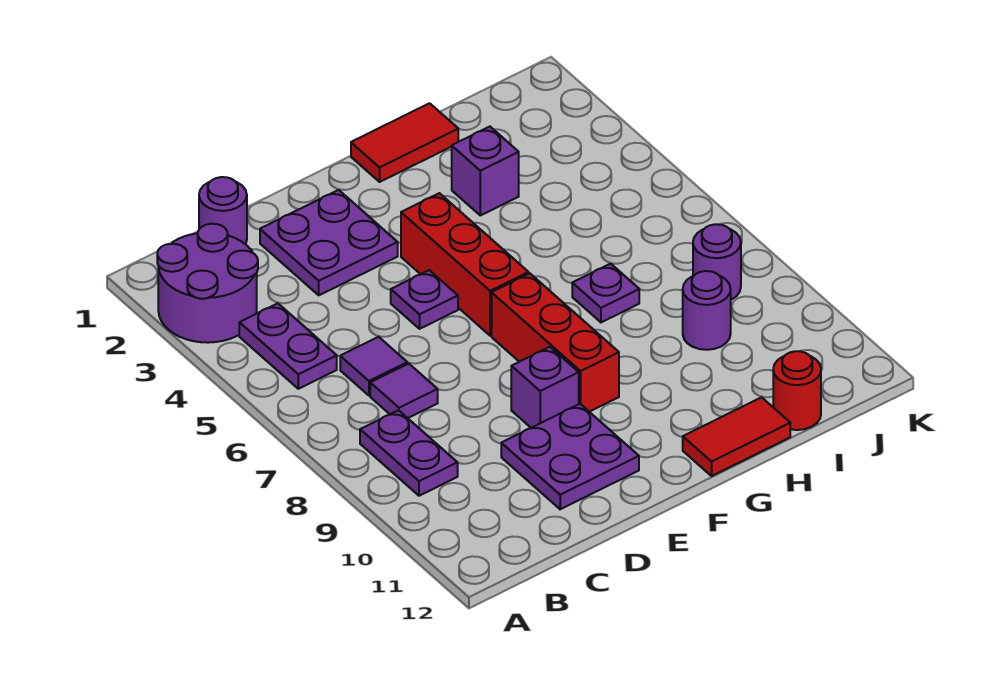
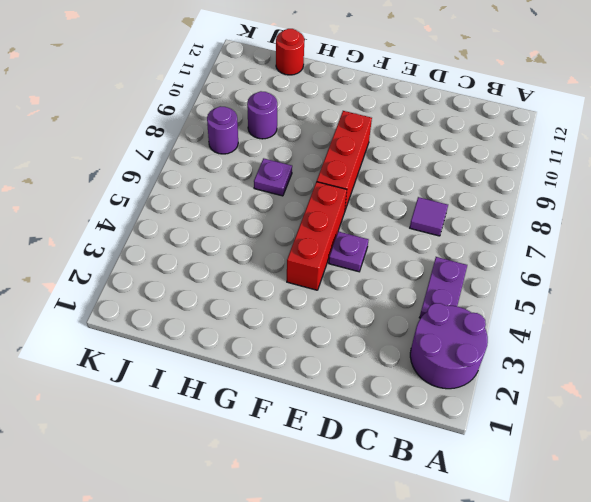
none -> purple 1x2 plate [360,410,458,496]
none -> purple 1x1 round brick [199,177,247,244]
none -> purple 1x1 tile [340,337,407,396]

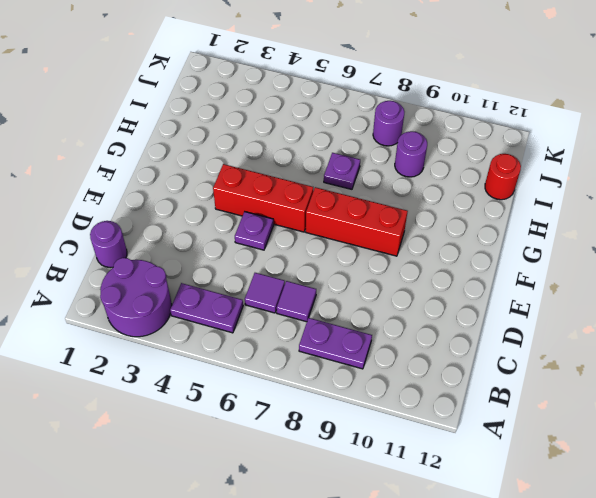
none -> purple 2x2 plate [260,190,398,295]
none -> purple 2x2 plate [501,404,639,509]
none -> purple 1x1 brick [511,347,579,428]

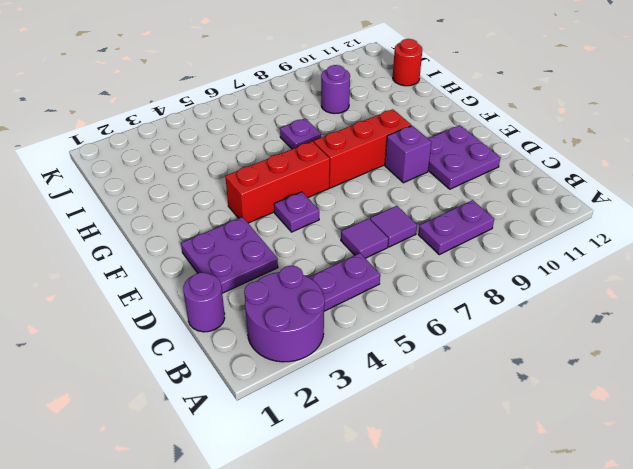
none -> red 1x2 tile [351,103,458,182]
none -> red 1x2 tile [683,397,790,476]
none -> purple 1x1 brick [452,127,519,215]

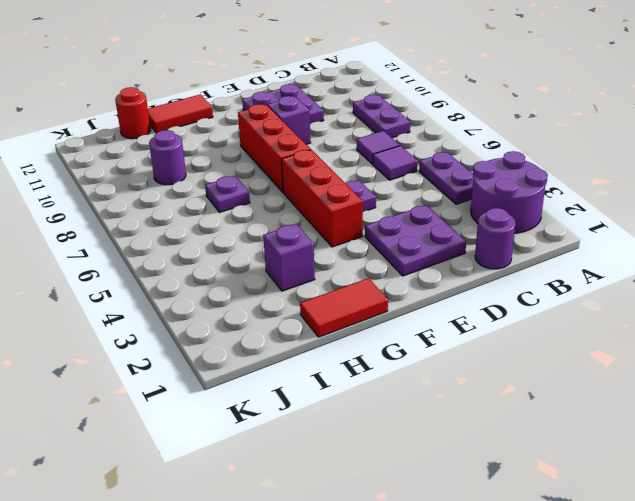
none -> purple 1x1 round brick [693,224,741,300]

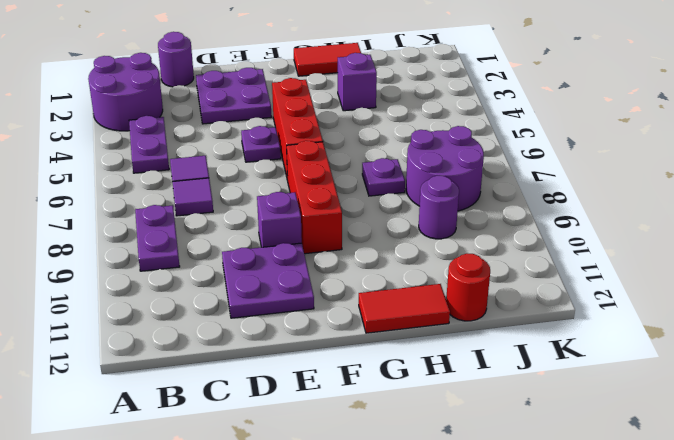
purple 2x2 round brick [406,126,484,211] -> purple 1x1 round brick [693,224,741,300]

